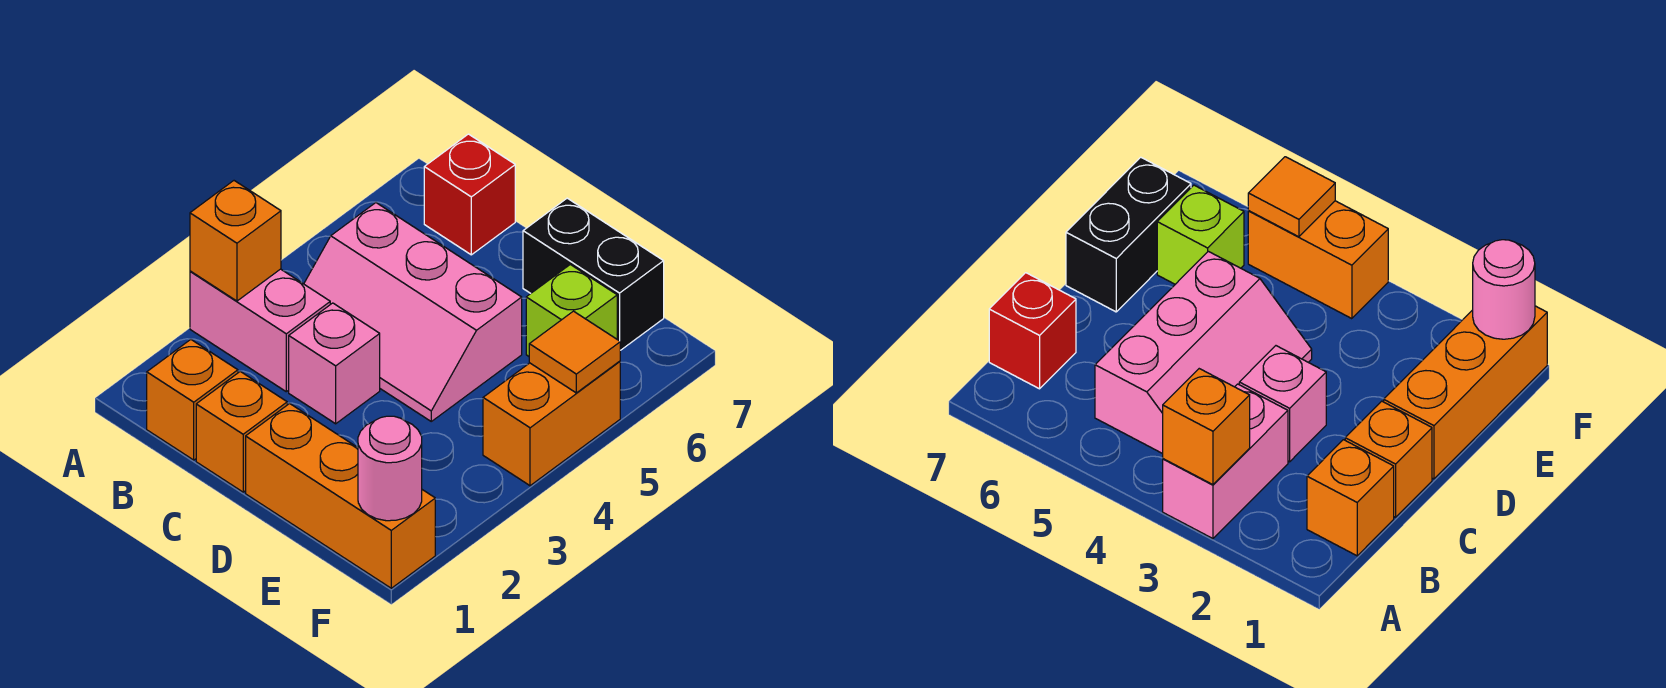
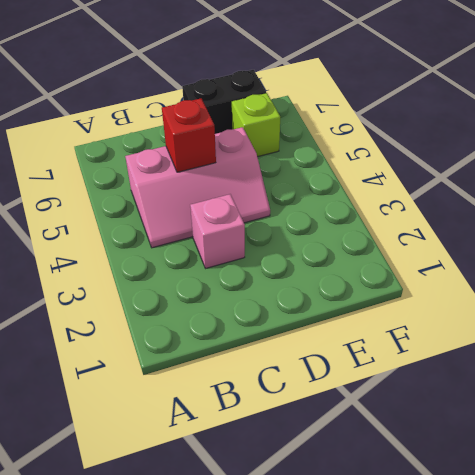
red 1x1 brick [162,98,216,172] -> red 1x1 brick moved to [424,134,515,255]
none -> pink 1x2 brick [190,269,330,392]
none -> orange 1x1 brick [147,340,238,460]
none -> orange 1x1 brick [196,372,287,492]

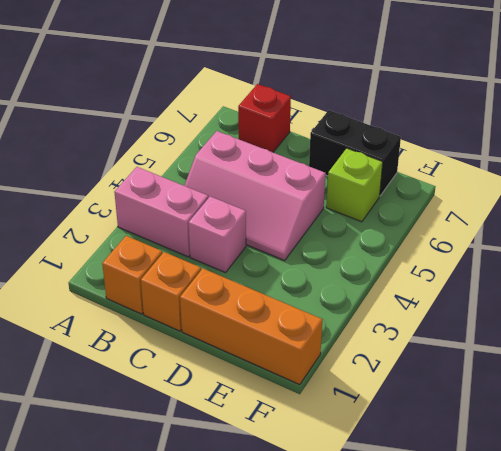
none -> orange 1x2 brick [483,361,620,486]
none -> orange 1x1 brick [190,181,281,301]
none -> pink 1x1 round brick [358,416,422,521]

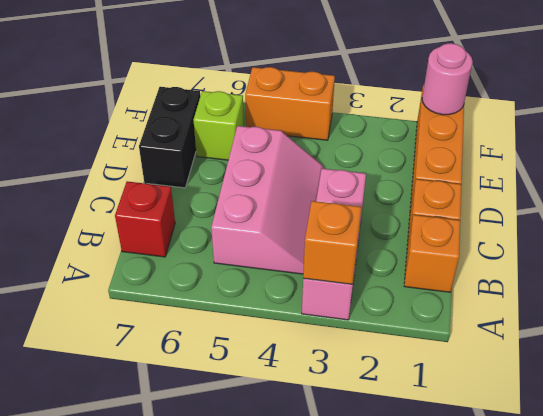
none -> orange 1x1 tile [529,311,620,393]

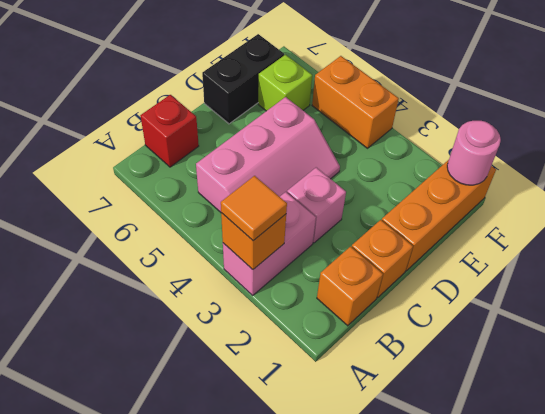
orange 1x1 tile [221,176,287,241] -> orange 1x1 tile moved to [529,311,620,393]

